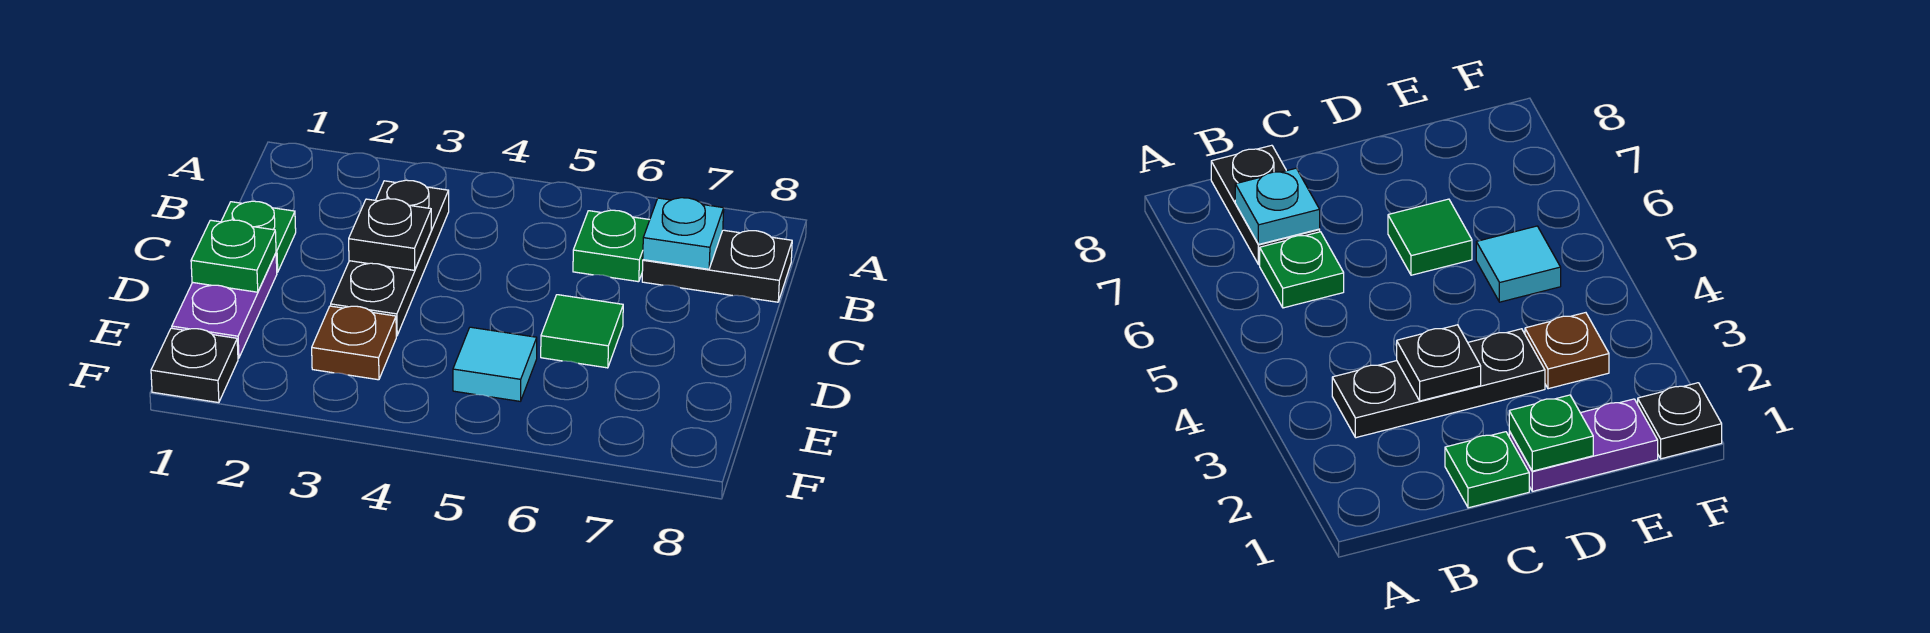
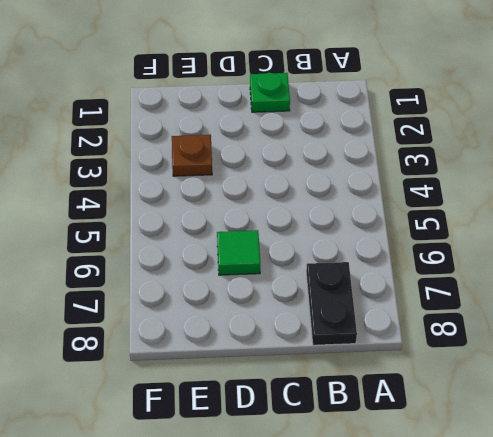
none -> black 1x3 plate [331,180,449,336]
none -> green 1x1 plate [573,210,650,282]
none -> purple 1x2 plate [172,254,277,358]

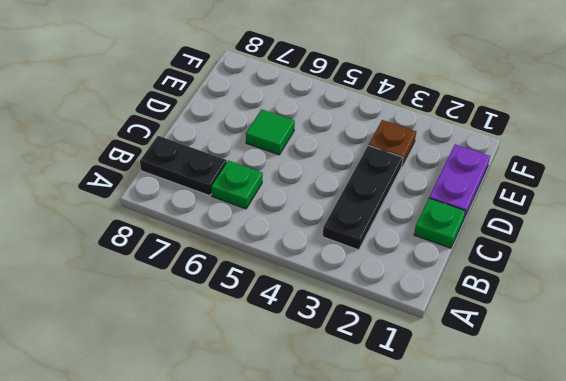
none -> cyan 1x1 tile [453,327,537,401]
none -> black 1x1 plate [151,328,238,403]
none -> cyan 1x1 plate [643,198,724,269]

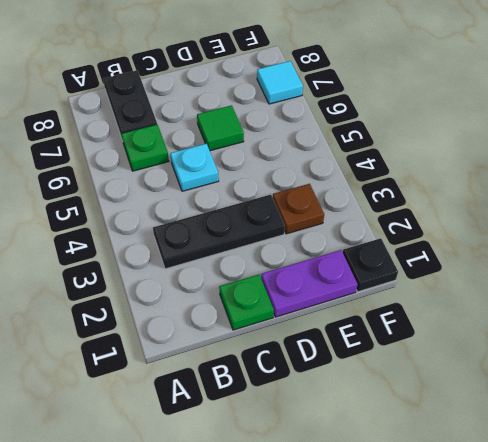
cyan 1x1 plate [170,144,219,191] -> cyan 1x1 plate moved to [643,198,724,269]
cyan 1x1 tile [257,61,303,104] -> cyan 1x1 tile moved to [453,327,537,401]
none -> black 1x1 plate [349,199,431,270]
none -> green 1x1 plate [191,220,276,292]

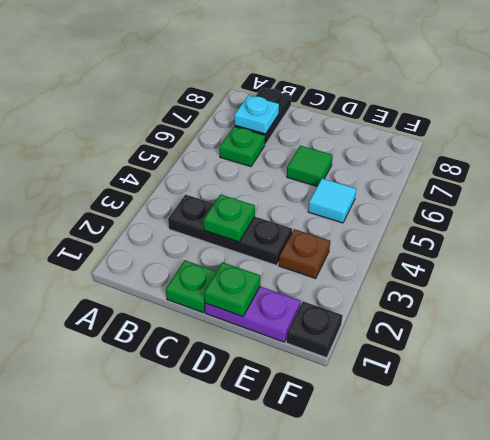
green 1x1 plate [203,194,255,242] -> black 1x1 plate [349,199,431,270]

